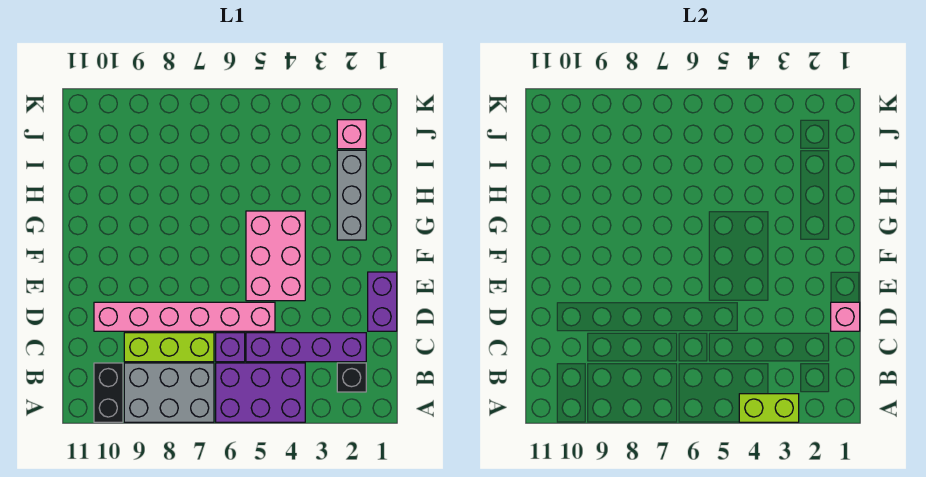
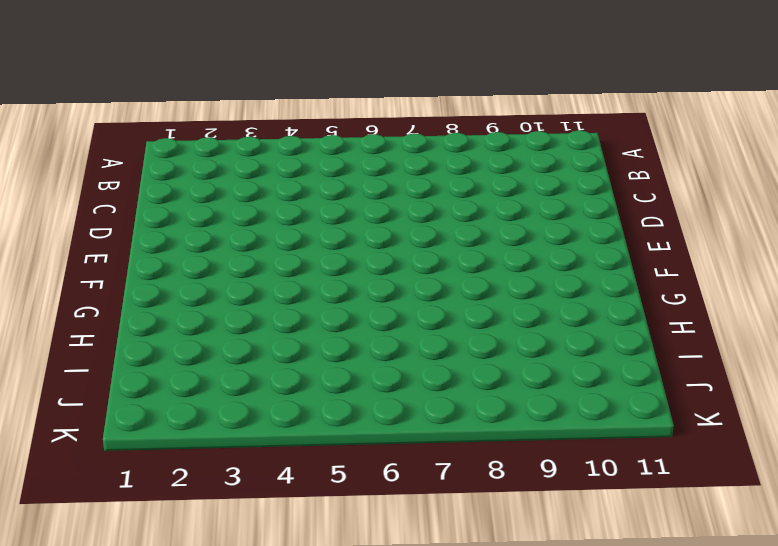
none -> purple 2x3 brick [216,363,305,422]
none -> grey 2x3 brick [124,363,214,422]
none -> black 1x2 brick [94,363,123,422]

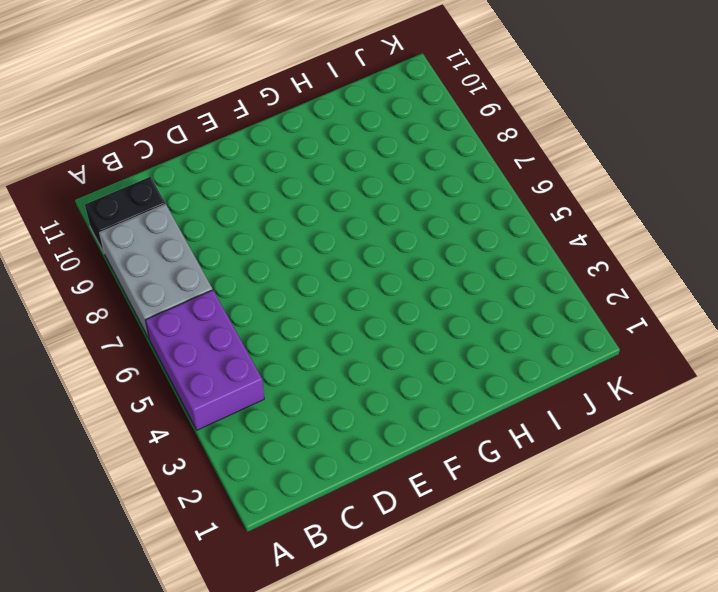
none -> black 1x1 brick [337,363,366,392]
none -> purple 1x4 brick [246,333,366,362]
none -> purple 1x1 brick [216,333,245,362]

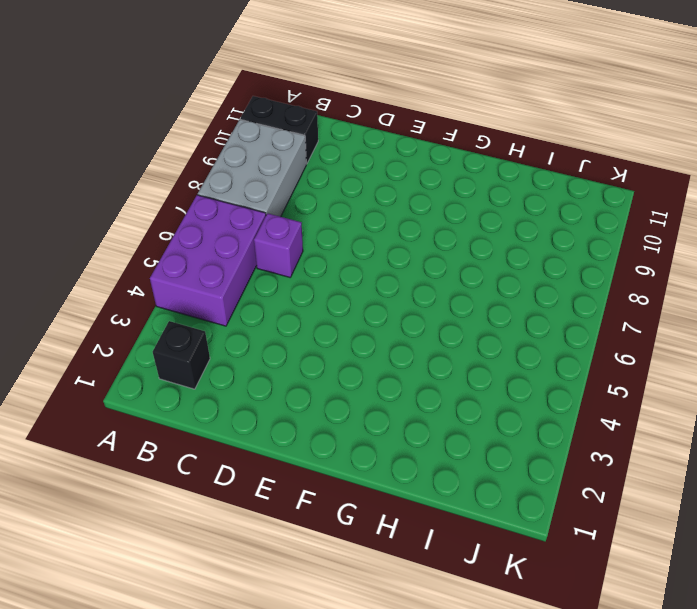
none -> purple 1x4 brick [246,333,366,362]
none -> lime 1x3 brick [124,333,214,362]
none -> purple 1x2 brick [368,272,397,331]

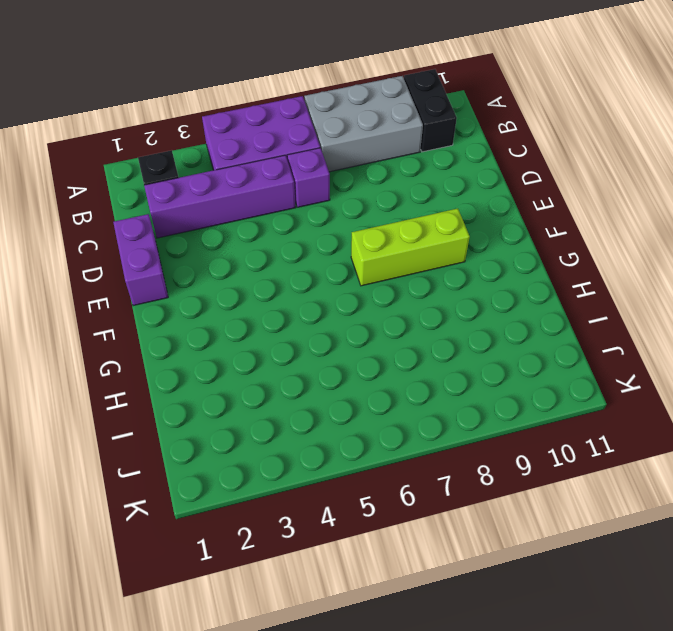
lime 1x3 brick [351,209,470,286] -> lime 1x3 brick moved to [124,333,214,362]
none -> pink 1x6 brick [94,302,275,331]
none -> pink 2x3 brick [246,211,305,301]
none -> grey 1x3 brick [337,150,366,240]

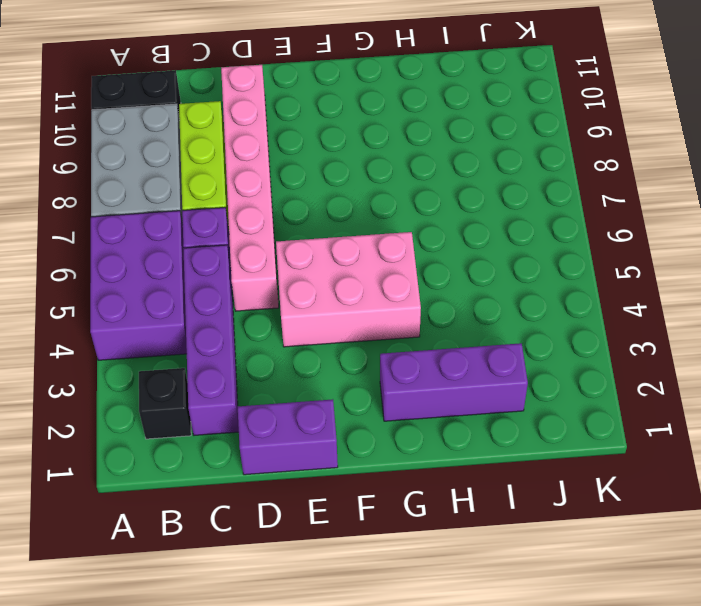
purple 1x3 brick [380,343,528,421] -> grey 1x3 brick [337,150,366,240]
none -> pink 1x1 brick [337,120,366,149]
none -> lime 1x2 brick [739,394,799,422]
none -> pink 1x1 brick [831,302,860,331]

